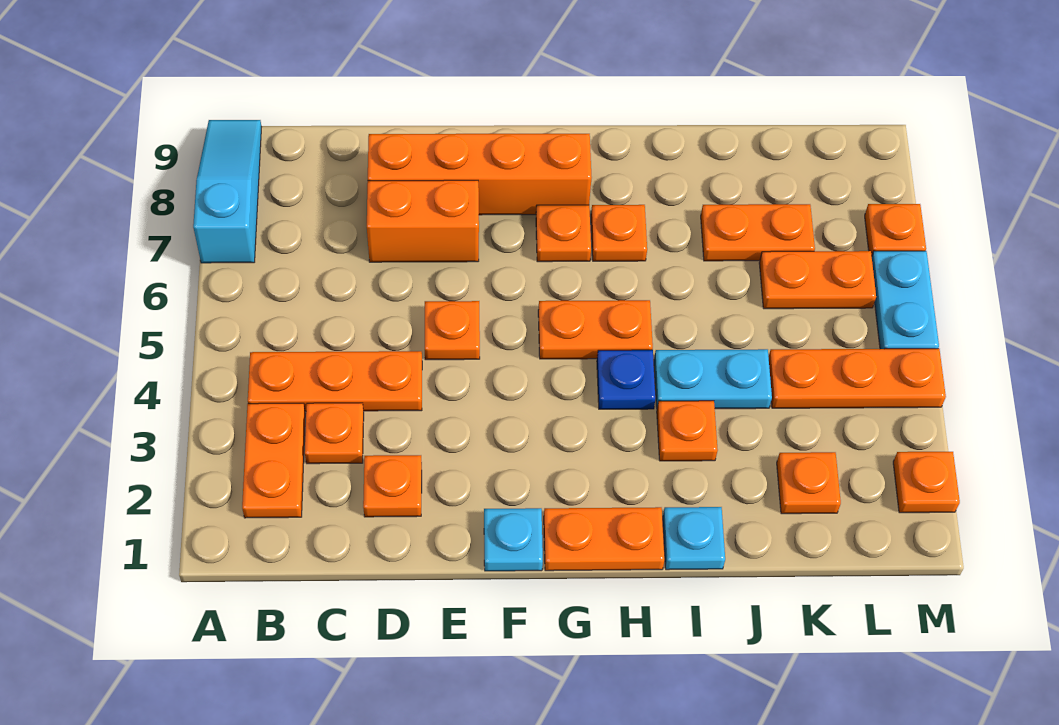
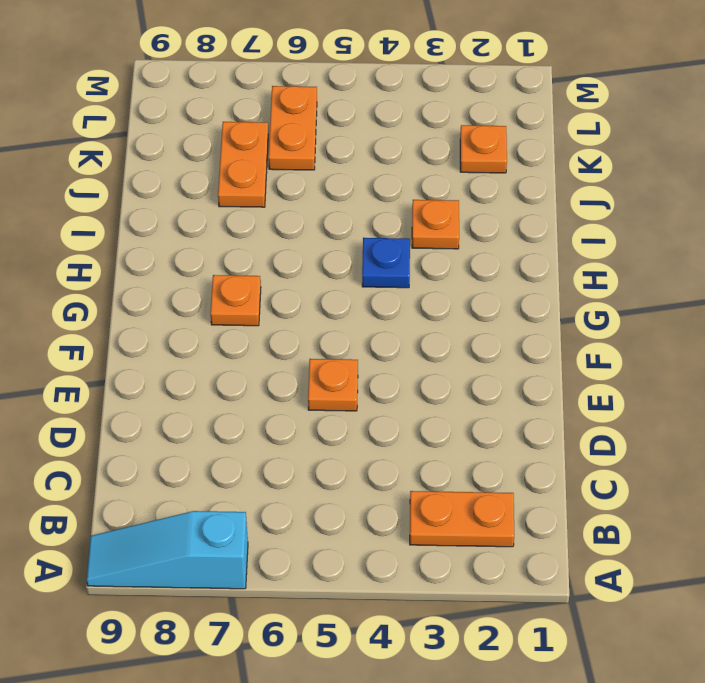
none -> orange 1x3 plate [248,351,422,411]
none -> orange 1x1 plate [305,403,364,464]
none -> orange 1x1 plate [363,455,422,517]

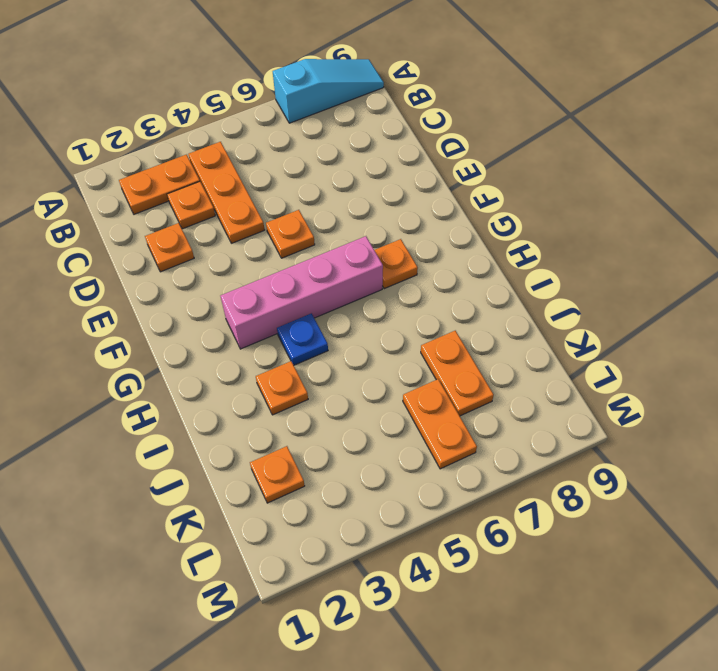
pink 1x4 brick [221,236,383,349] -> orange 1x2 plate [538,300,653,359]
none -> orange 1x2 brick [367,180,479,262]
none -> orange 1x4 brick [368,134,592,215]
none -> cyan 1x1 plate [484,508,543,571]

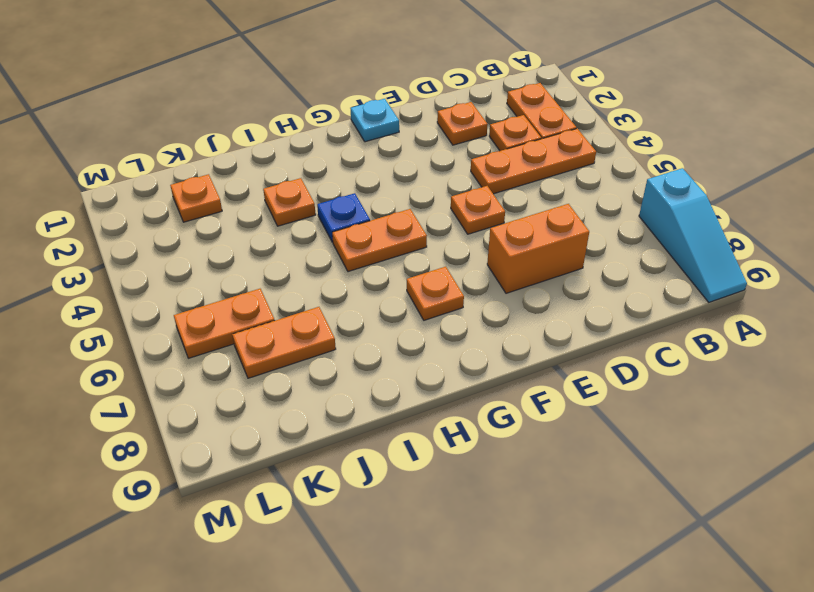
none -> orange 1x4 brick [368,134,592,215]
none -> orange 1x2 plate [544,507,665,571]
none -> orange 1x1 plate [591,205,647,261]

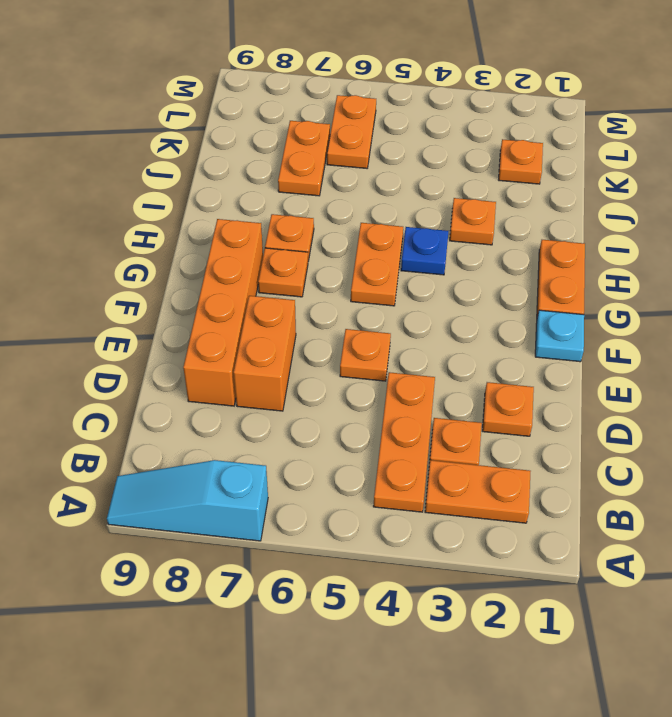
none -> cyan 1x1 plate [663,507,725,570]
none -> cyan 1x2 plate [654,349,772,409]
none -> orange 1x3 plate [769,349,946,408]

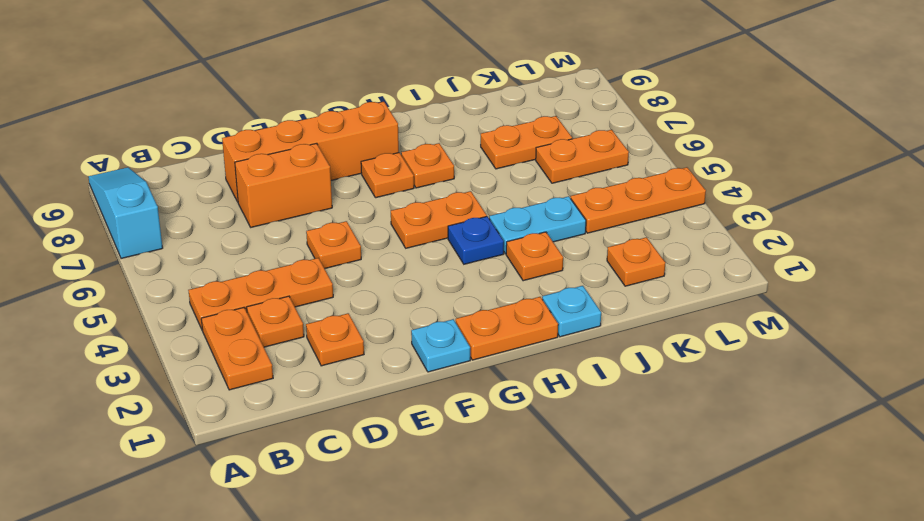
none -> orange 1x1 plate [893,452,960,513]
none -> cyan 1x2 plate [872,251,939,349]
none -> orange 1x1 plate [865,204,926,256]

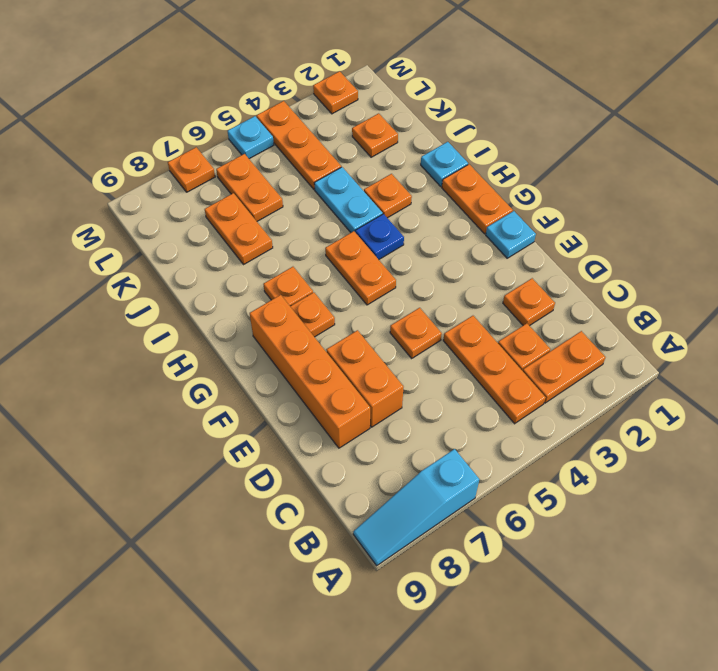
cyan 1x1 plate [228,116,274,159] -> cyan 1x2 plate [872,251,939,349]

